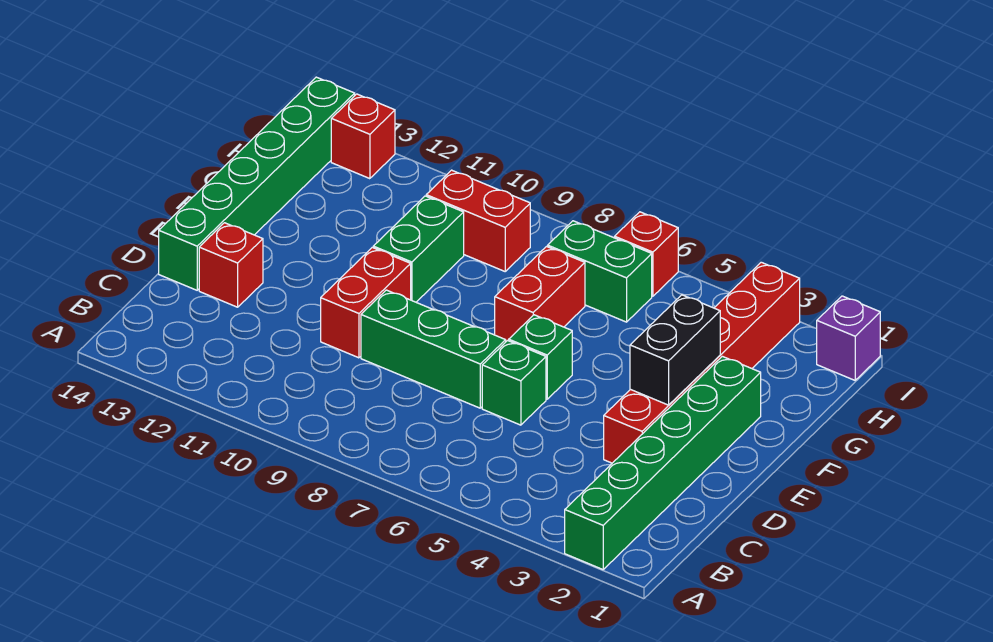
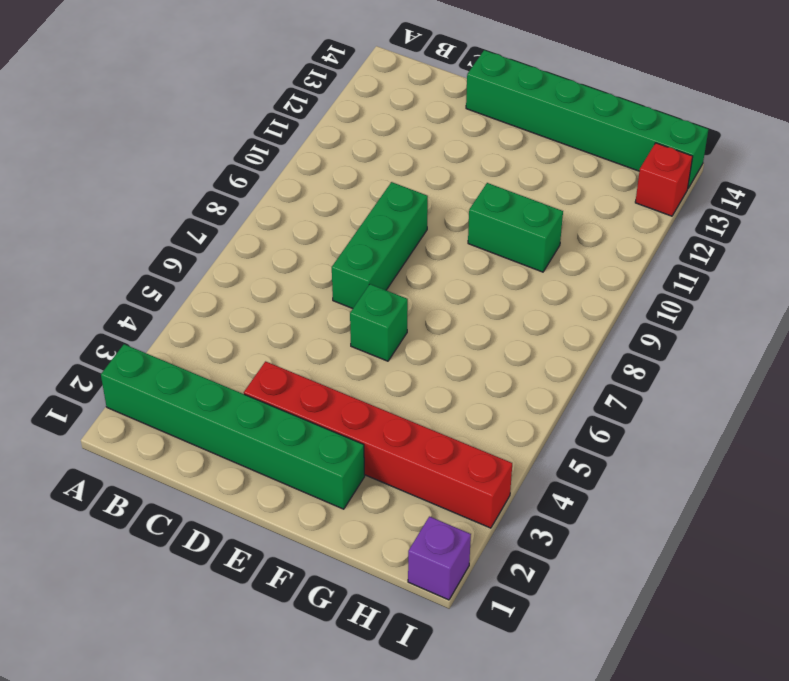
none -> green 1x1 brick [482,341,546,425]
none -> red 1x2 brick [321,248,411,358]
none -> red 1x1 brick [199,223,263,307]

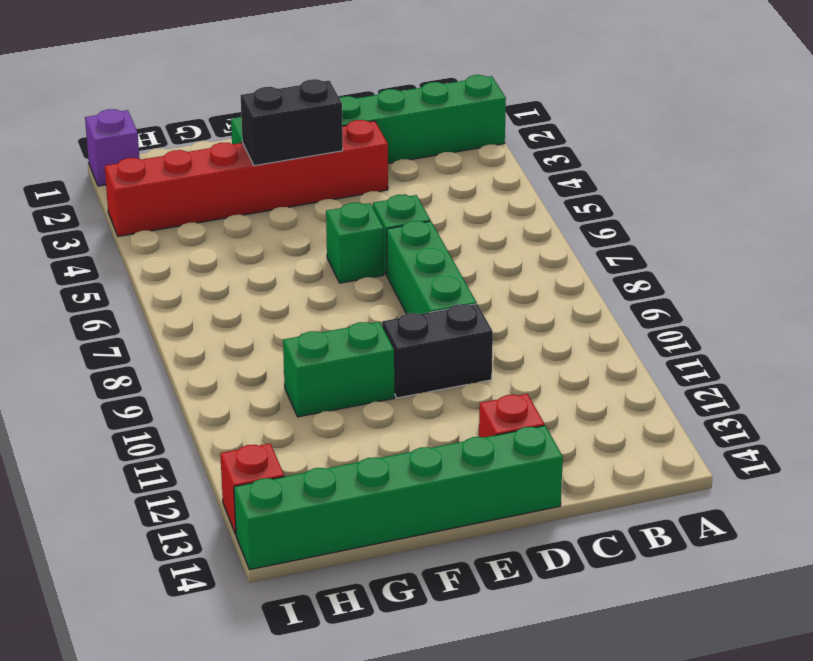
black 1x2 brick [382,304,493,398] -> red 1x2 brick [321,248,411,358]
none -> red 1x2 brick [495,247,585,341]
none -> green 1x2 brick [548,221,652,322]
none -> red 1x2 brick [426,170,530,271]

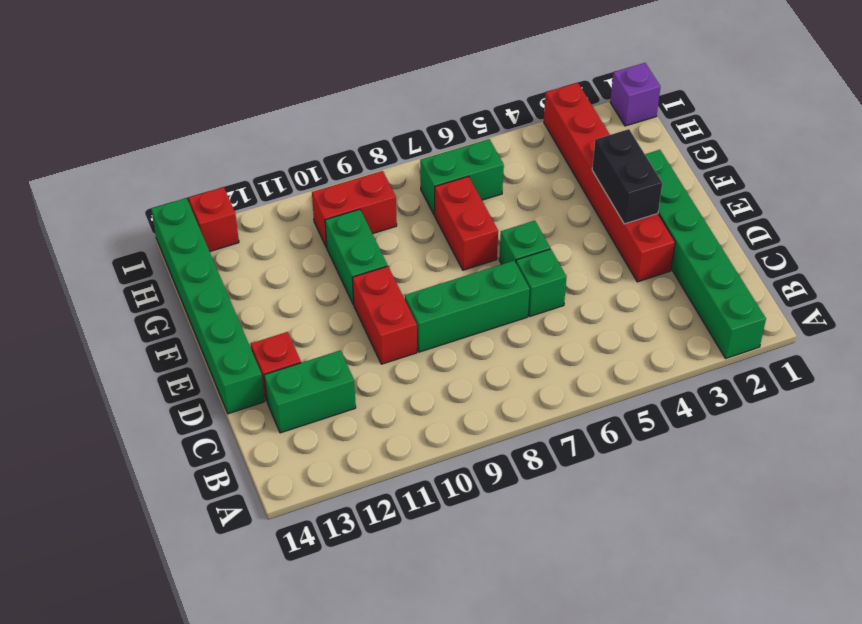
green 1x2 brick [264,351,356,433] -> none
none -> red 1x1 brick [615,212,678,296]

